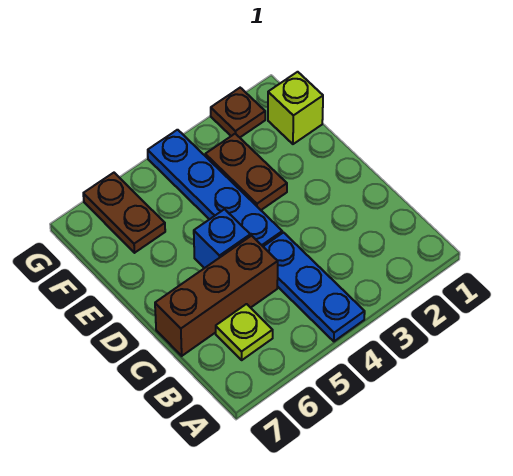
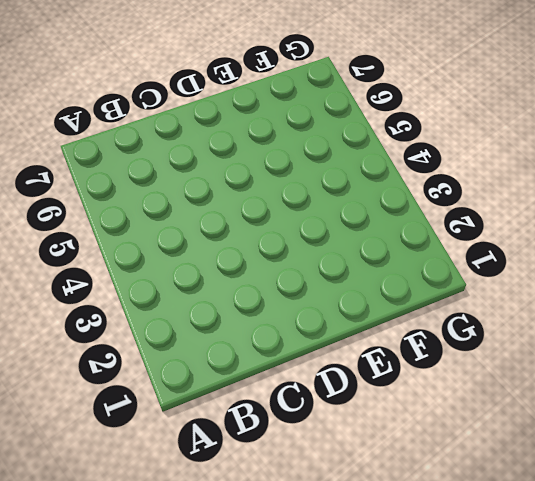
none -> blue 1x3 plate [263,233,365,341]
none -> lime 1x1 plate [216,304,273,360]

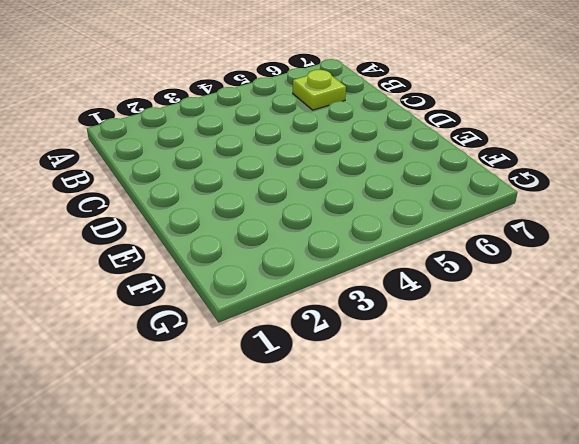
none -> blue 1x3 plate [263,233,365,341]
none -> brown 1x3 brick [155,236,278,356]

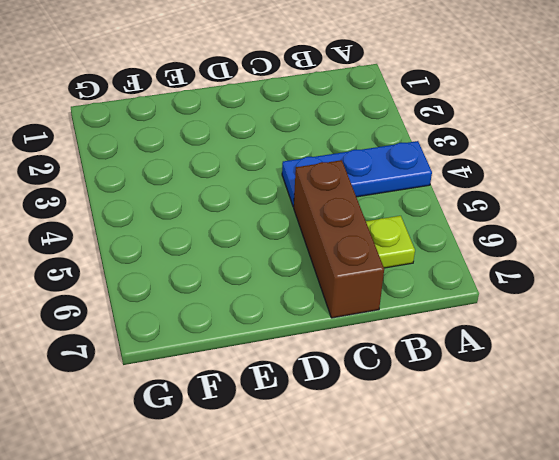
none -> blue 1x4 plate [148,130,282,246]
none -> blue 1x1 brick [194,209,250,268]

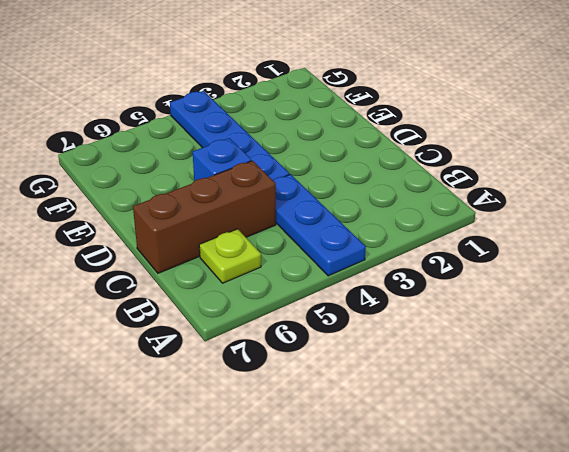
none -> brown 1x2 plate [205,134,287,210]
none -> lime 1x1 brick [268,72,323,144]

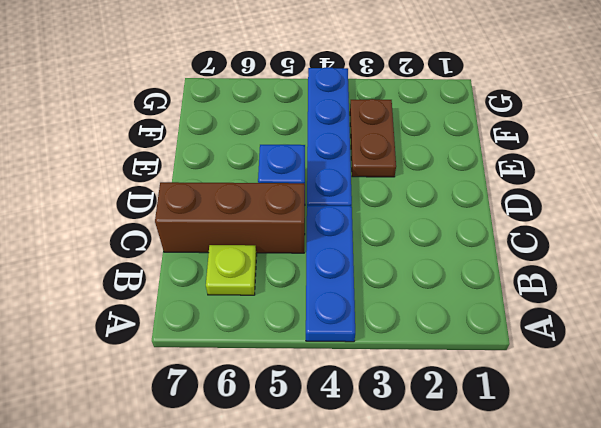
none -> lime 1x1 brick [268,72,323,144]
none -> brown 1x2 plate [83,173,165,253]

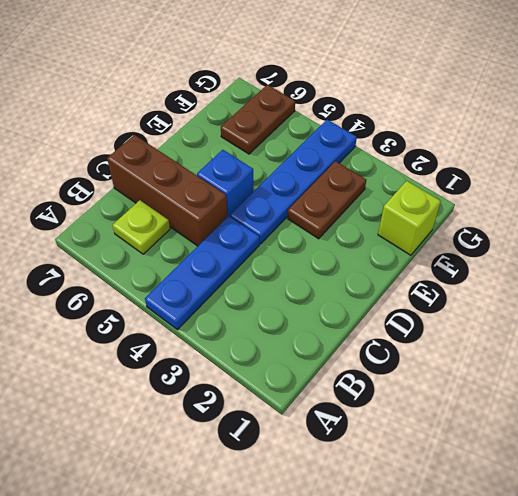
none -> brown 1x1 plate [211,88,265,137]

